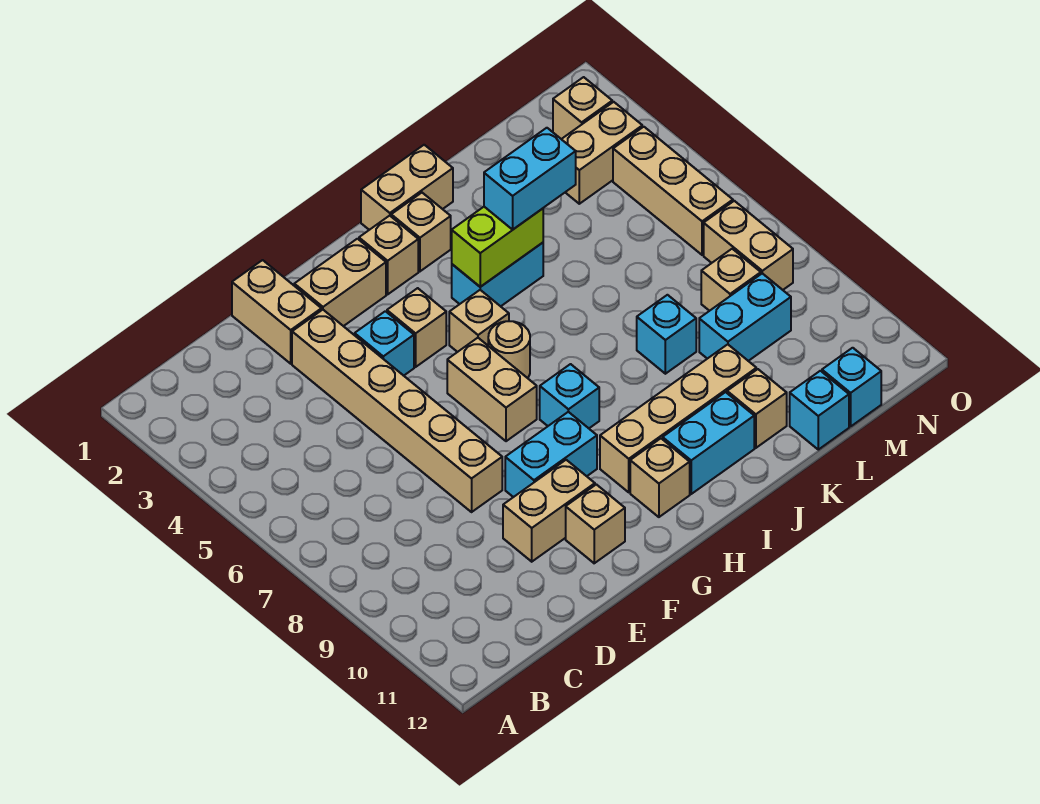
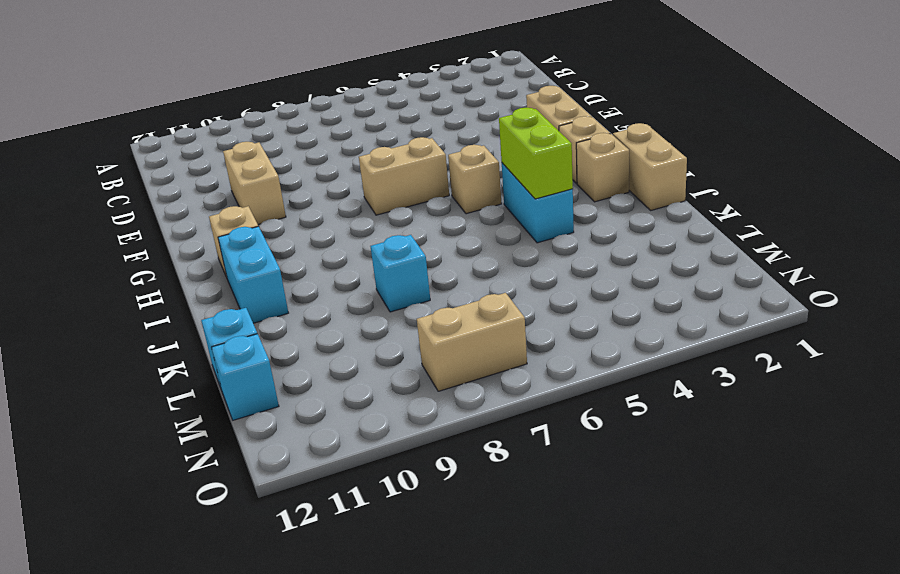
none -> tan 1x2 brick [232,260,321,364]
none -> tan 1x6 brick [292,310,502,512]
none -> cyan 1x1 brick [355,311,414,376]
none -> cyan 1x2 brick [505,412,597,497]

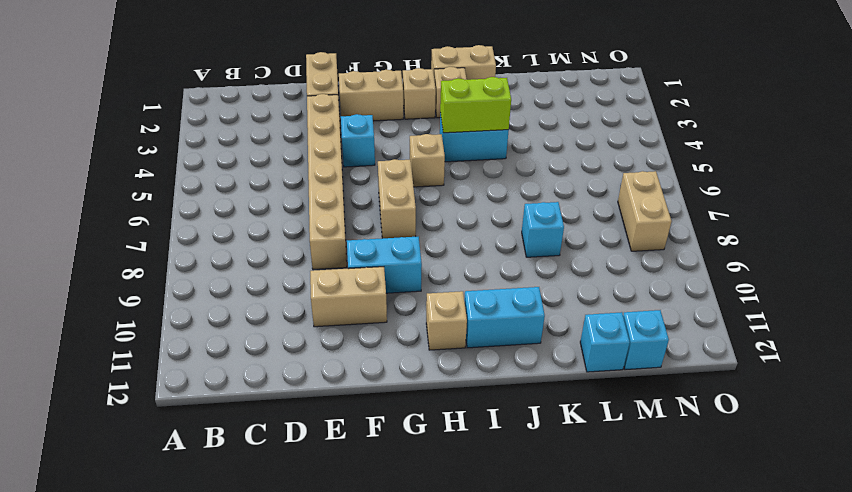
none -> tan 1x1 brick [566,484,625,563]
none -> tan 1x1 brick [387,288,446,367]
none -> tan 1x1 round brick [488,321,530,378]
none -> cyan 1x1 brick [540,364,599,428]

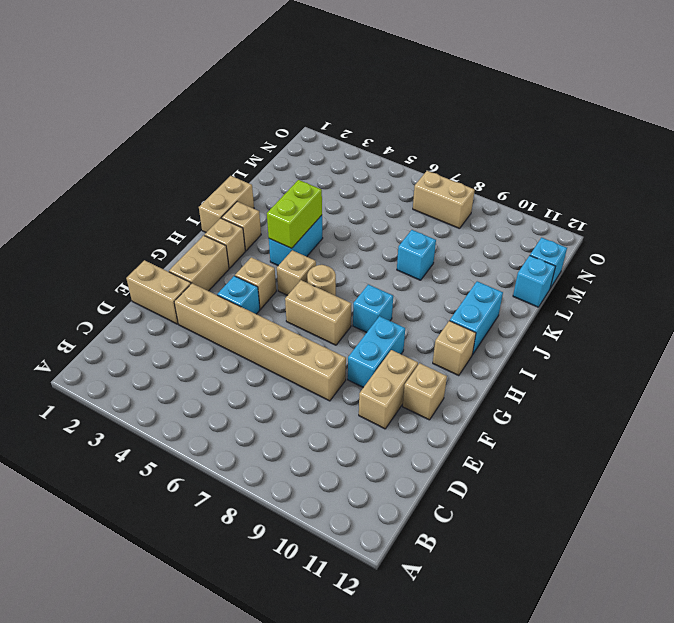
none -> tan 1x4 brick [600,344,756,492]
none -> tan 1x1 brick [727,369,787,448]
none -> cyan 1x2 brick [699,273,791,361]
none -> tan 1x2 brick [562,102,642,204]

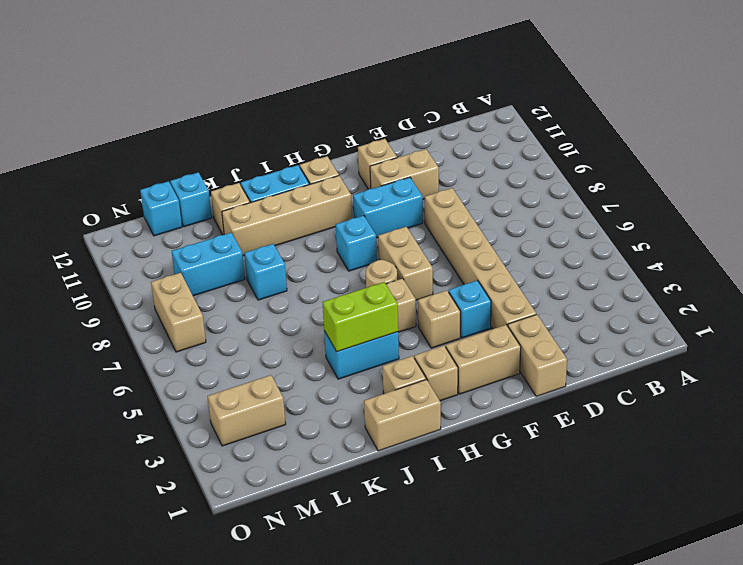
none -> tan 1x1 brick [701,249,761,311]
none -> tan 1x1 brick [553,77,612,139]
none -> tan 1x3 brick [613,127,733,255]
none -> cyan 1x2 brick [484,128,576,230]

